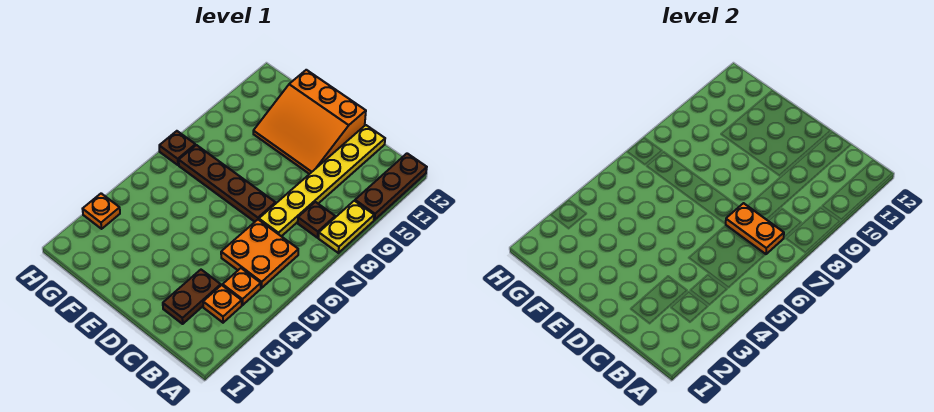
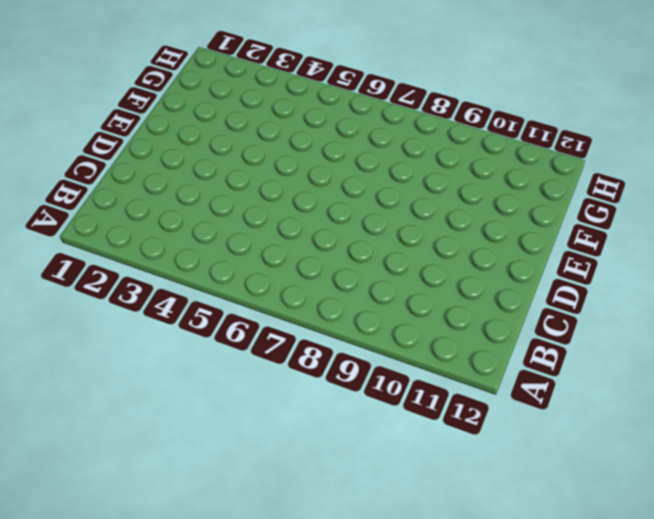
none -> yellow 1x2 plate [319,201,374,253]
none -> brown 1x3 plate [355,153,427,220]
none -> orange 1x1 plate [203,285,242,323]

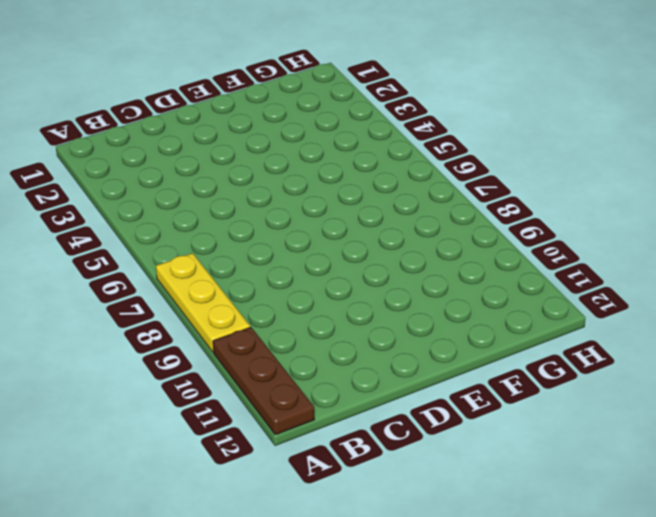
yellow 1x3 plate [156,253,250,352] -> yellow 1x2 plate [319,201,374,253]
none -> orange 1x1 plate [203,285,242,323]
none -> orange 1x1 plate [223,268,261,305]
none -> orange 2x2 plate [221,220,298,288]

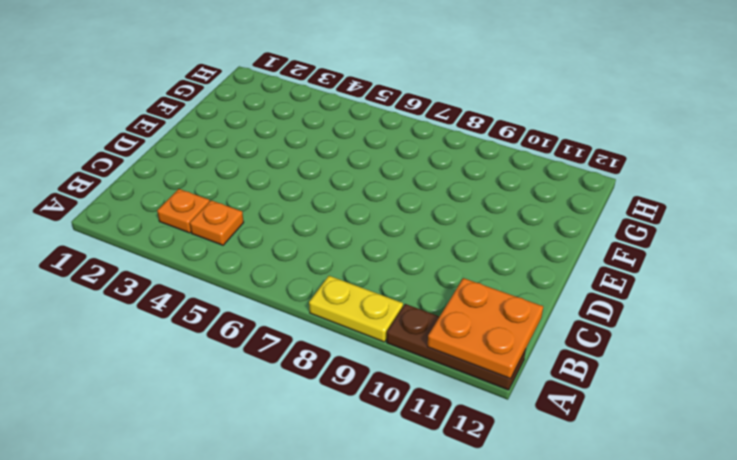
orange 2x2 plate [427,278,543,379] -> orange 2x2 plate moved to [221,220,298,288]
none -> brown 1x1 plate [298,202,335,238]
none -> brown 1x2 plate [163,270,221,324]
none -> yellow 1x6 plate [259,125,385,236]

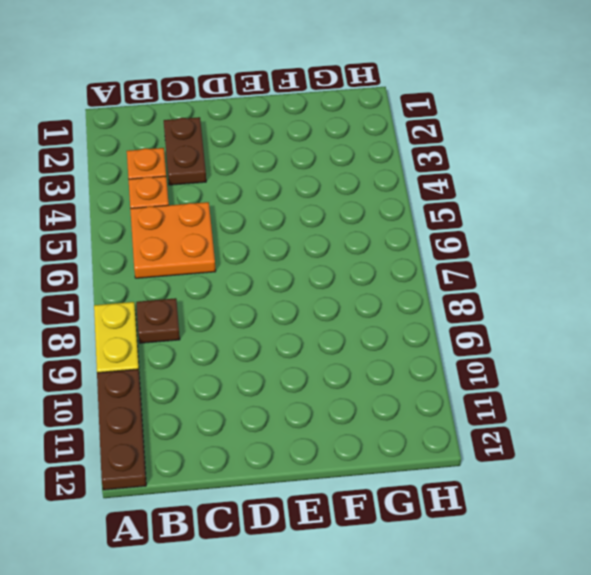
none -> yellow 1x6 plate [259,125,385,236]
none -> brown 1x4 plate [179,145,275,222]
none -> orange 3x3 slope [253,70,366,174]

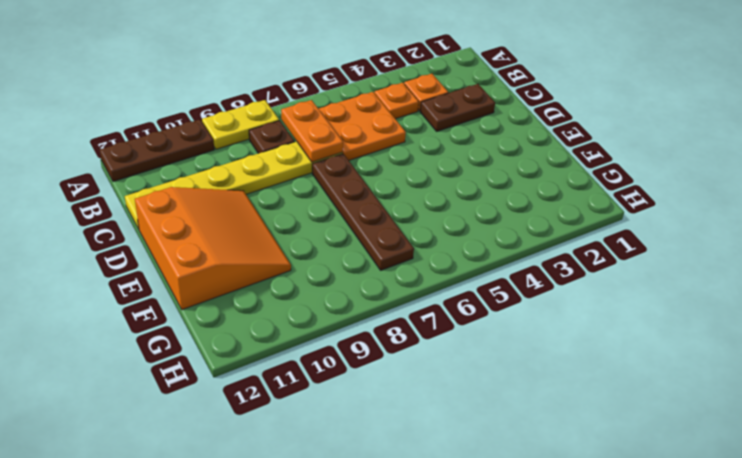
none -> orange 1x1 plate [83,193,120,229]
none -> brown 1x1 plate [159,131,195,165]

